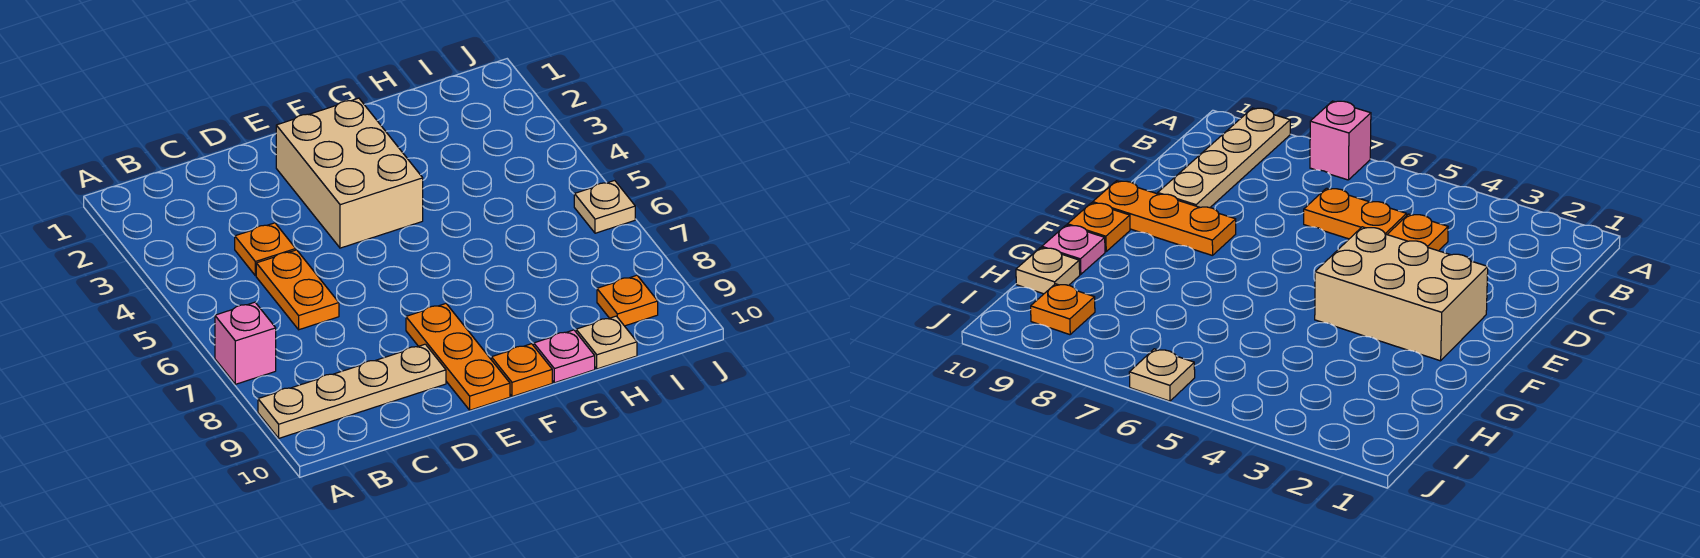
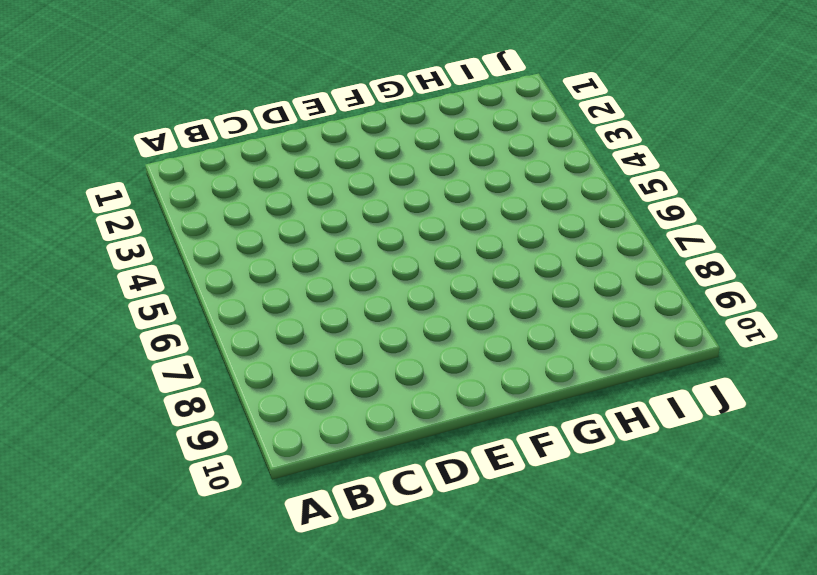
none -> pink 1x1 brick [215,302,276,384]
none -> tan 1x4 plate [258,344,446,438]

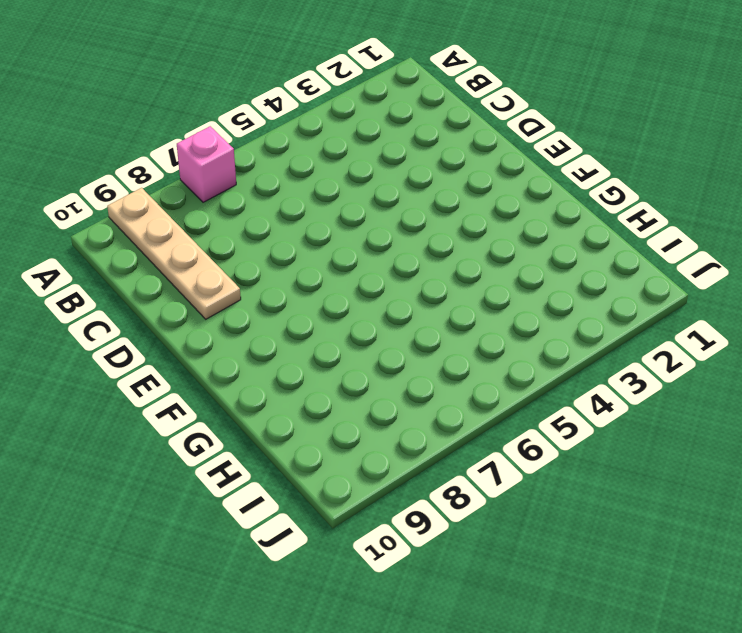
none -> orange 1x1 plate [235,223,296,276]
none -> orange 1x2 plate [256,250,339,330]

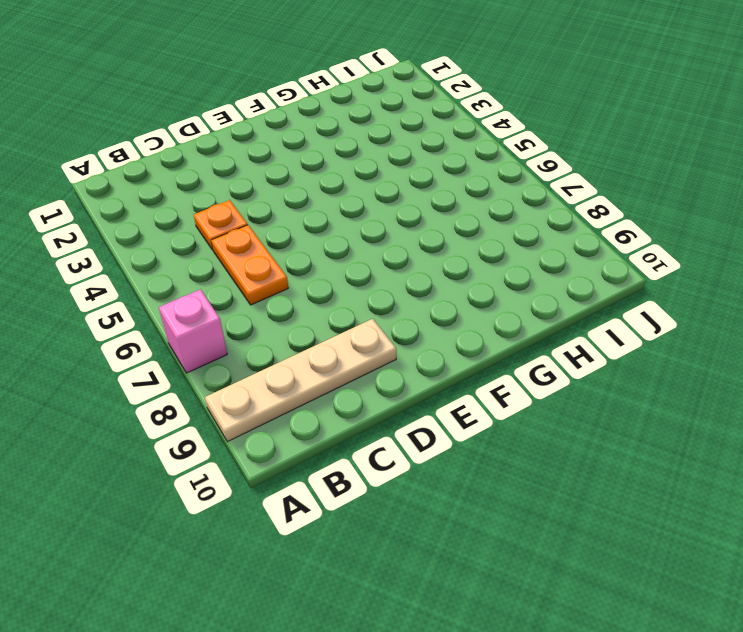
none -> tan 2x3 brick [276,98,423,248]
none -> orange 1x3 plate [406,304,510,410]

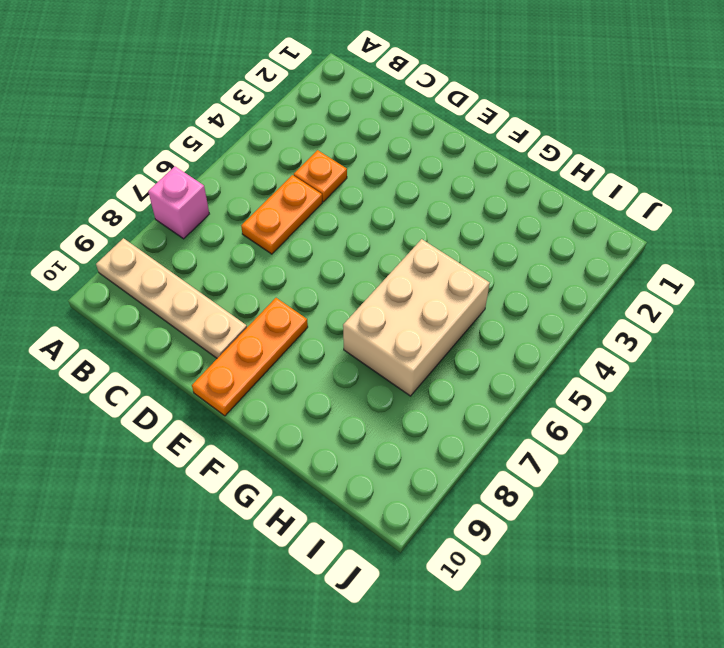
tan 2x3 brick [343,239,490,396] -> tan 2x3 brick moved to [276,98,423,248]
none -> orange 1x1 plate [491,344,552,397]
none -> pink 1x1 plate [534,330,595,383]

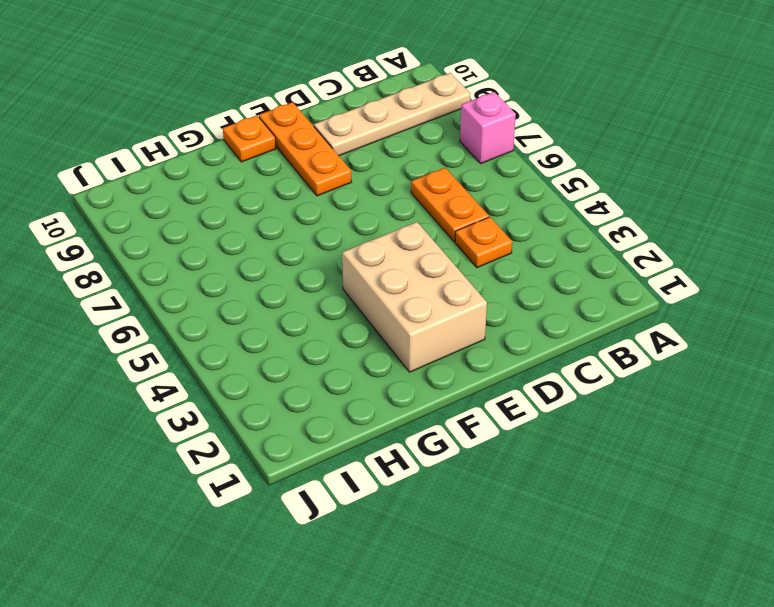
none -> pink 1x1 plate [534,330,595,383]
none -> tan 1x1 plate [576,316,637,369]

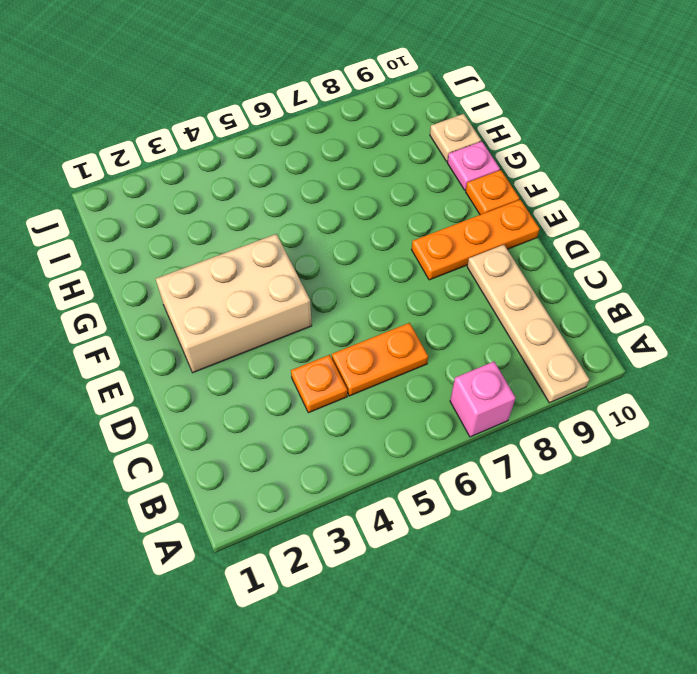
none -> orange 1x1 plate [597,275,658,326]
none -> tan 1x1 plate [574,180,635,233]

